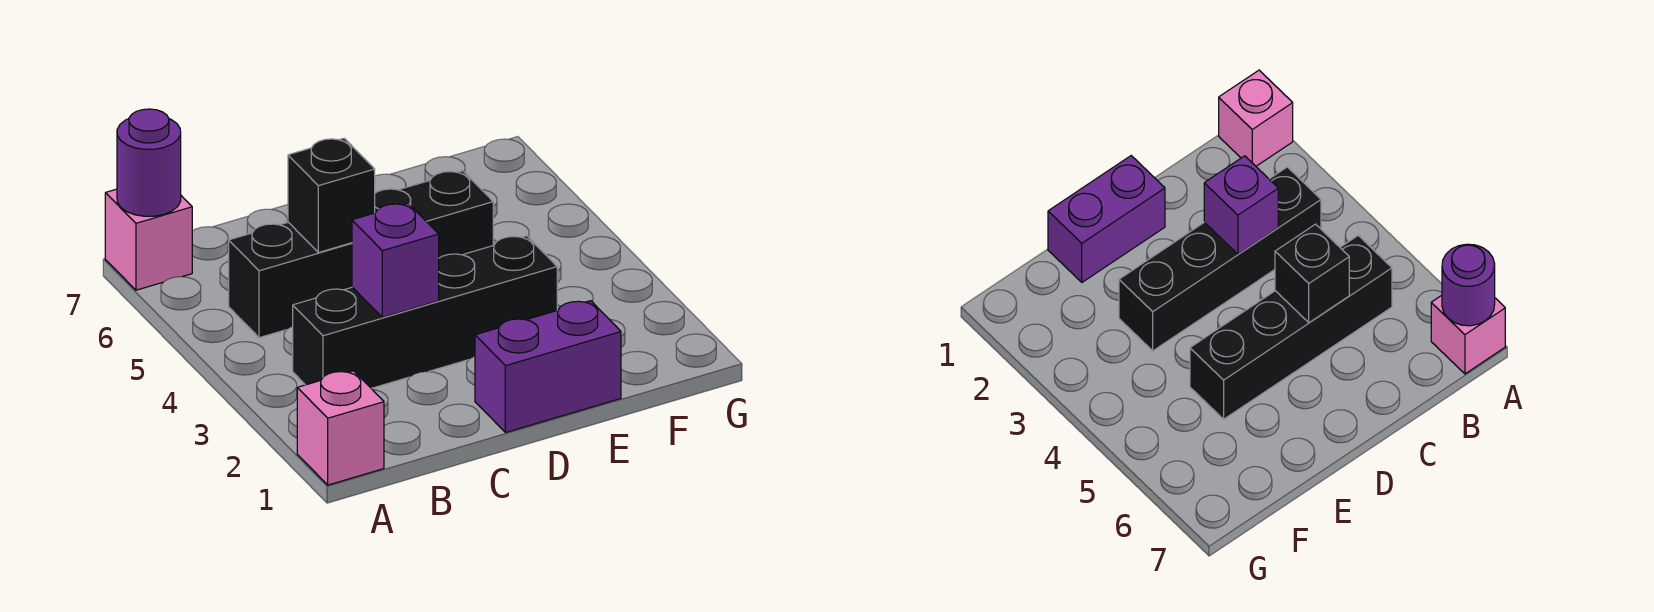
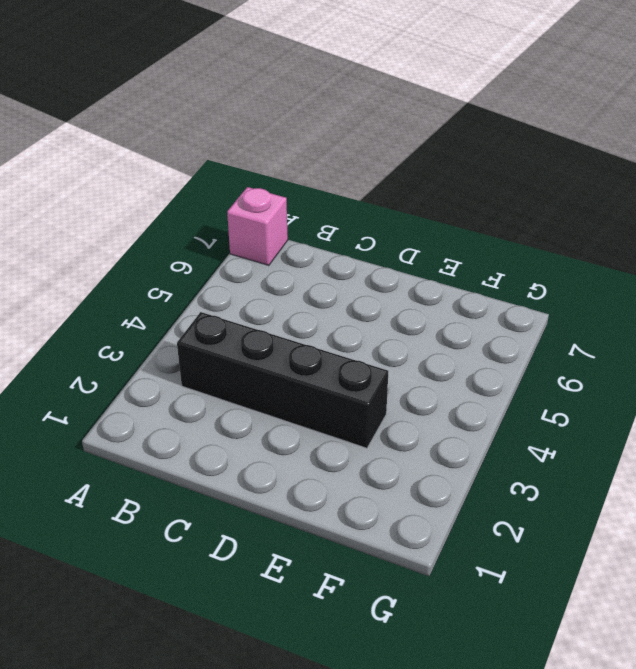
none -> pink 1x1 brick [297,371,384,485]
none -> black 1x4 brick [229,171,493,338]

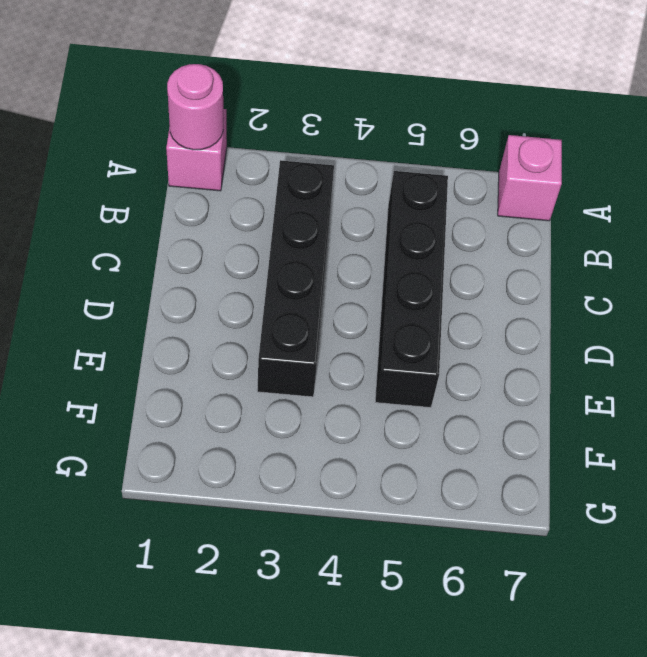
pink 1x1 round brick [167,64,223,150] -> none
none -> purple 1x2 brick [475,301,621,433]
none -> purple 1x1 round brick [117,109,181,216]

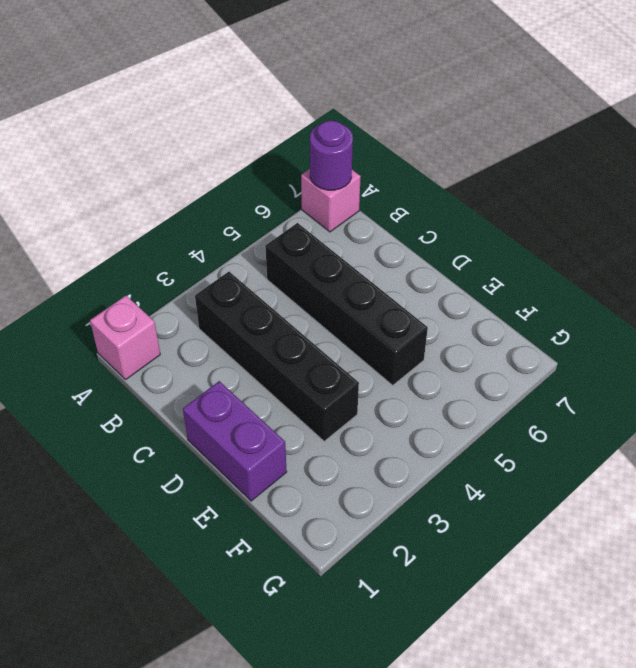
none -> purple 1x1 brick [352,203,439,317]
none -> black 1x1 brick [288,138,375,253]

